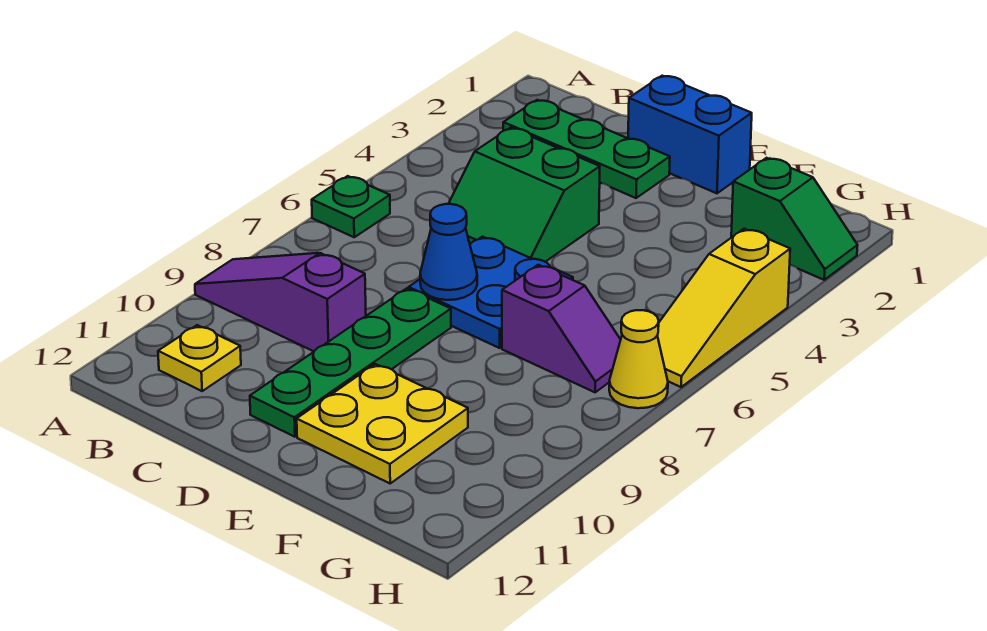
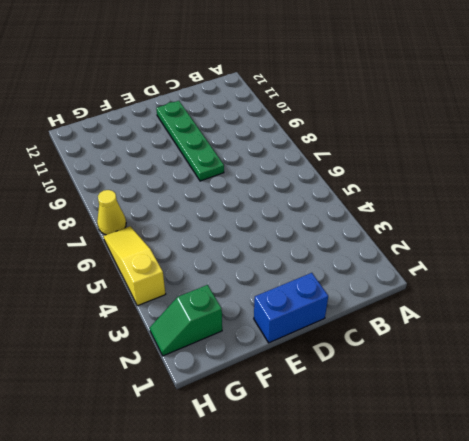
none -> green 1x1 plate [312,176,390,237]
none -> purple 1x3 slope [195,253,366,351]
none -> green 1x3 plate [503,100,670,198]

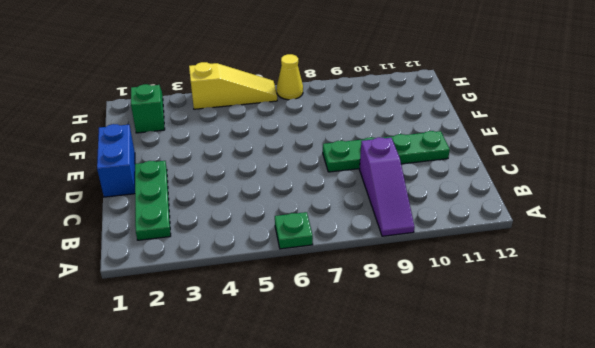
none -> yellow 1x1 plate [158,325,241,391]
none -> green 2x2 slope [449,128,600,262]
none -> blue 2x2 plate [409,237,573,348]

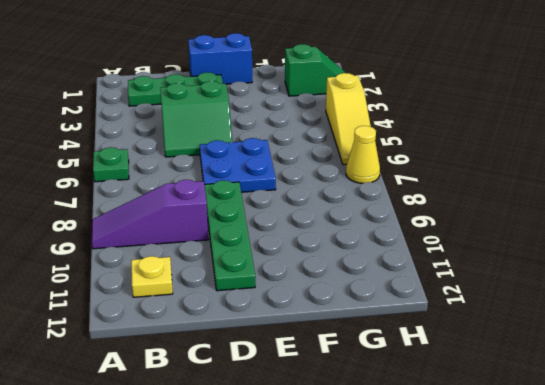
none -> yellow 2x2 plate [297,364,468,483]
none -> purple 1x2 slope [502,265,621,392]
none -> blue 1x1 cone [420,204,477,300]

